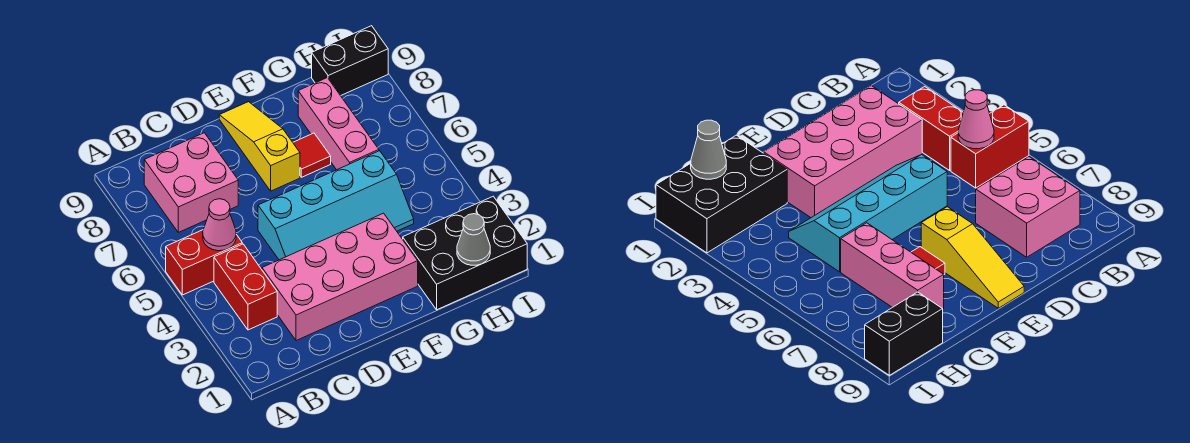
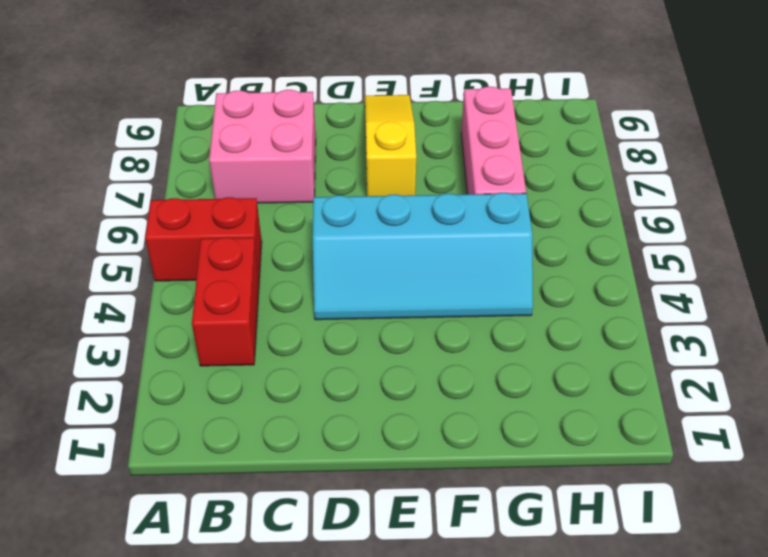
none -> pink 2x4 brick [262,213,418,341]
none -> red 1x1 tile [293,133,331,177]
none -> black 2x3 brick [403,196,527,310]

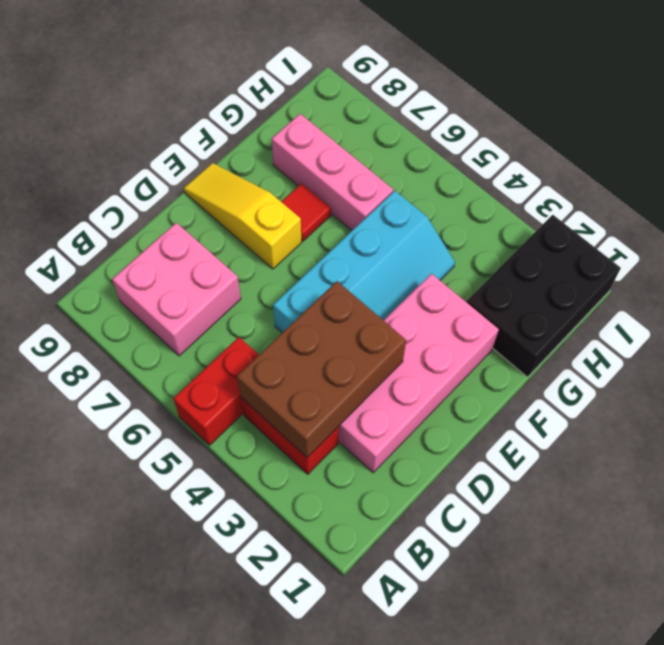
brown 2x3 brick [237,281,406,457] -> none
none -> black 1x2 brick [312,26,388,96]
none -> pink 1x1 cone [203,199,236,251]
none -> grey 1x1 cone [457,214,490,265]

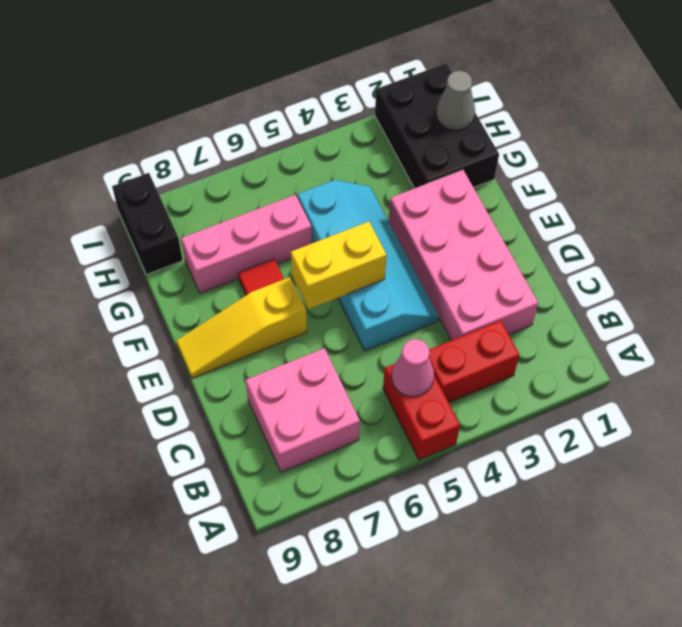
yellow 1x2 brick [291,222,387,309] -> none

